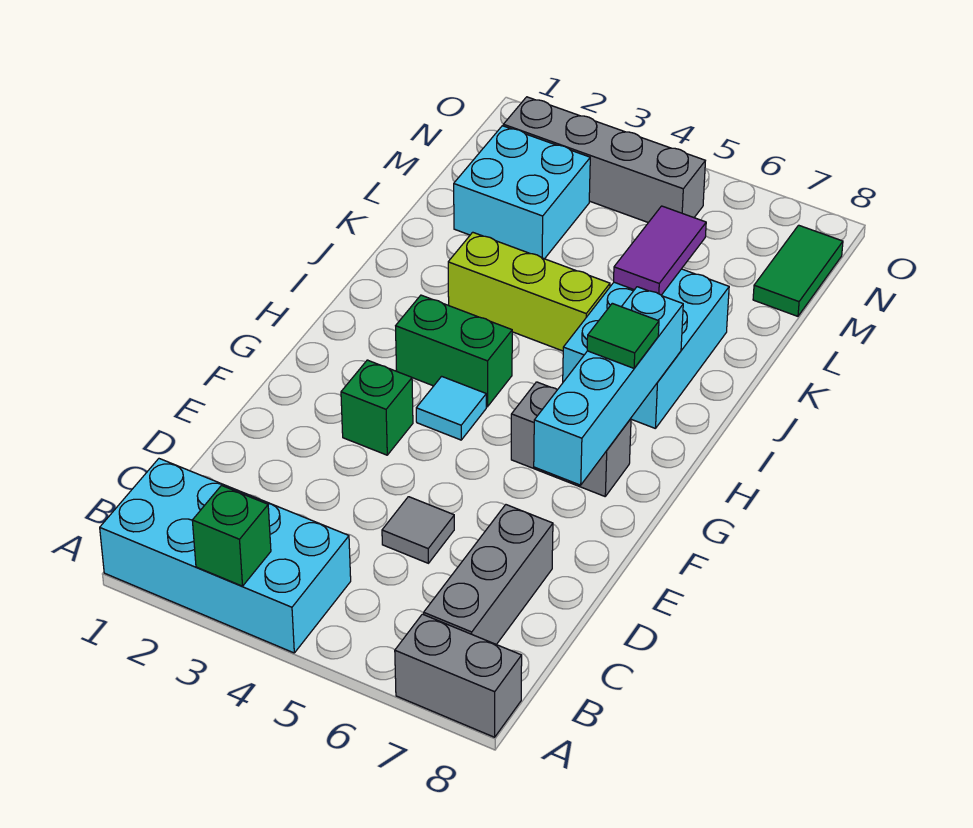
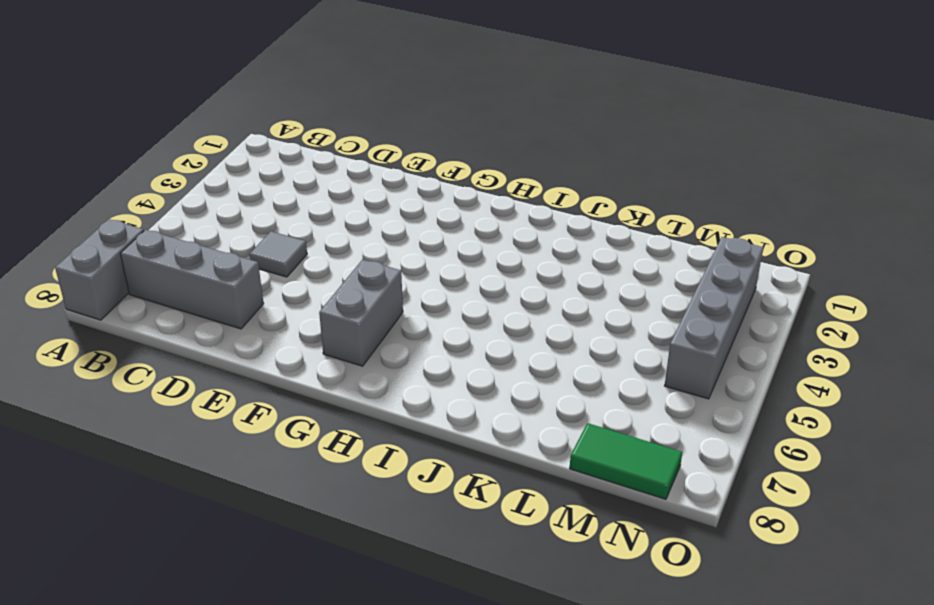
none -> cyan 2x4 brick [100,459,351,653]
none -> green 1x1 brick [341,360,413,455]
none -> cyan 1x1 tile [416,376,486,440]

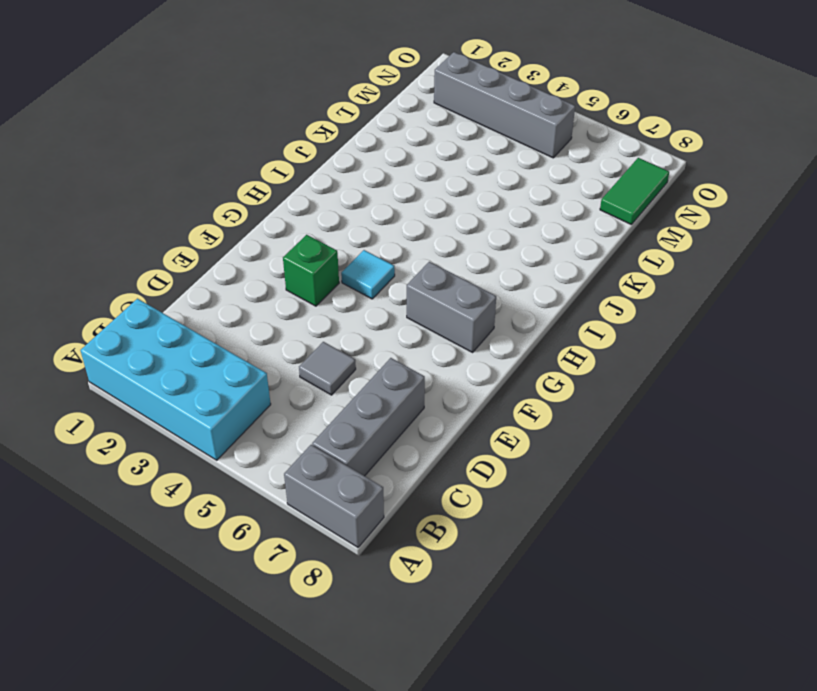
none -> green 1x2 brick [396,295,512,407]
none -> cyan 2x3 brick [563,269,729,429]
none -> lime 1x3 brick [448,232,610,351]

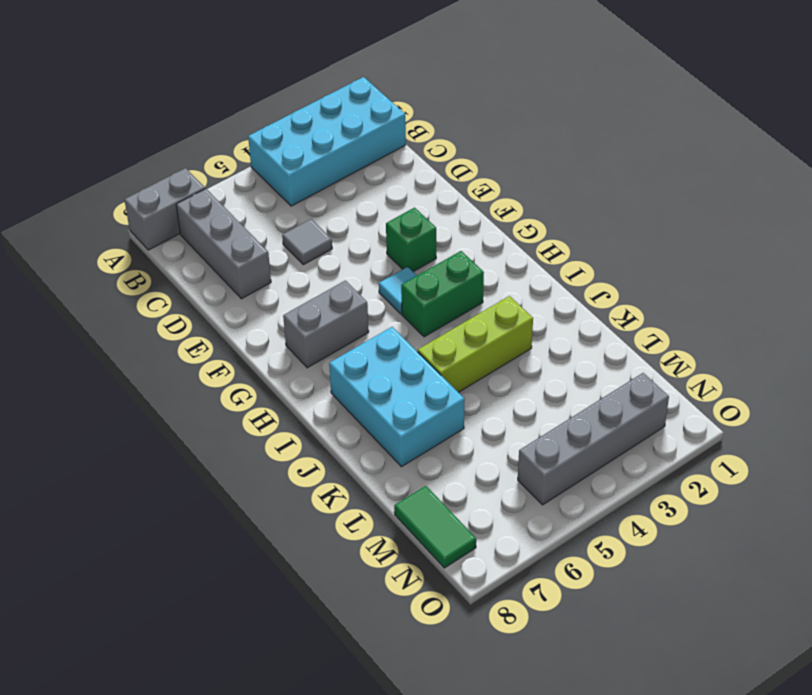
none -> cyan 2x2 brick [454,126,590,259]
none -> green 1x1 brick [192,486,271,586]
none -> cyan 1x4 brick [534,287,683,485]

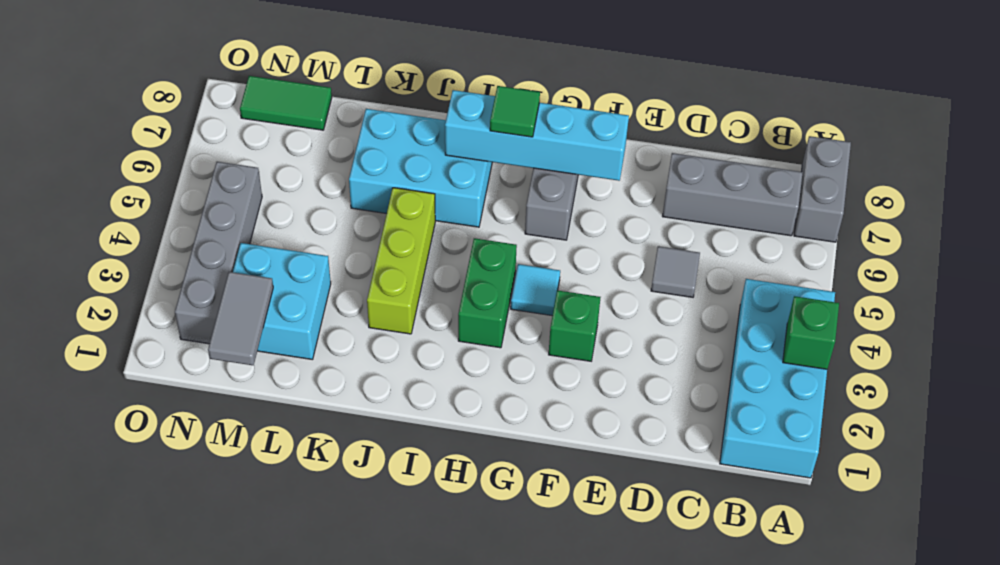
grey 1x2 tile [208,272,273,365] -> none
none -> purple 1x2 tile [614,206,706,295]

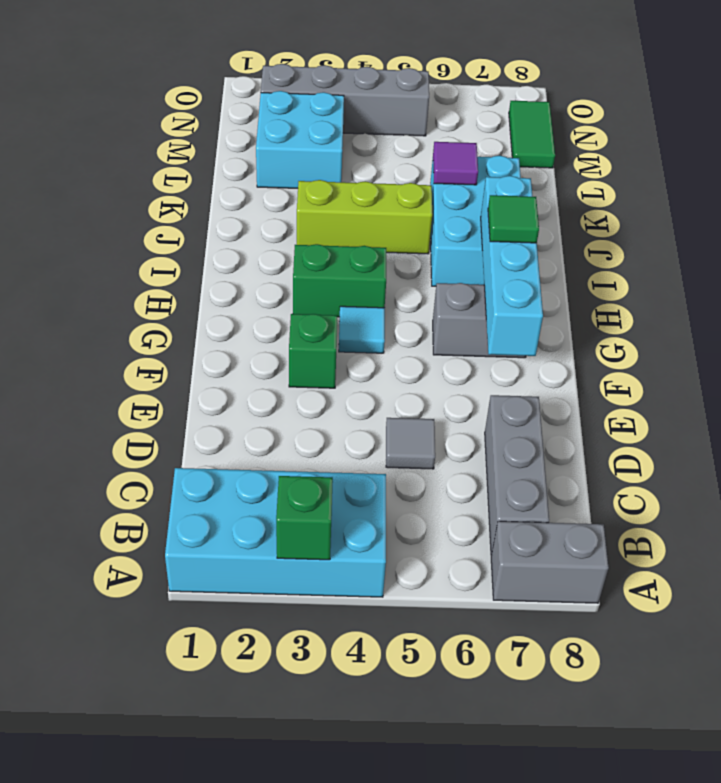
purple 1x1 tile [433,142,478,185] -> purple 1x2 tile [614,206,706,295]

